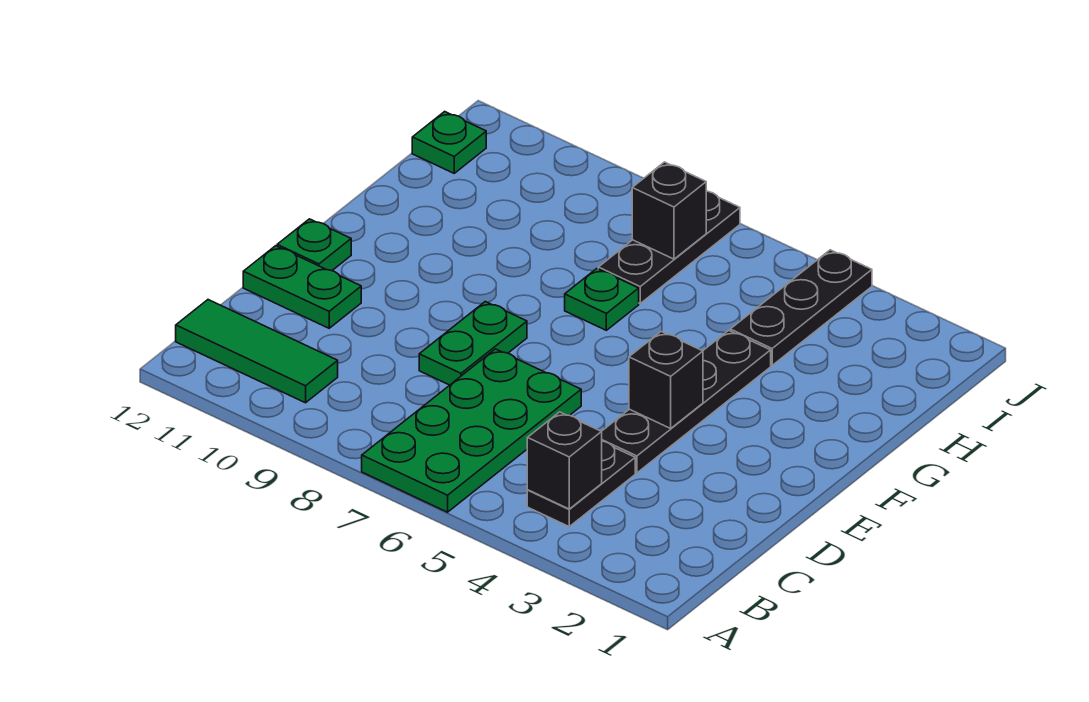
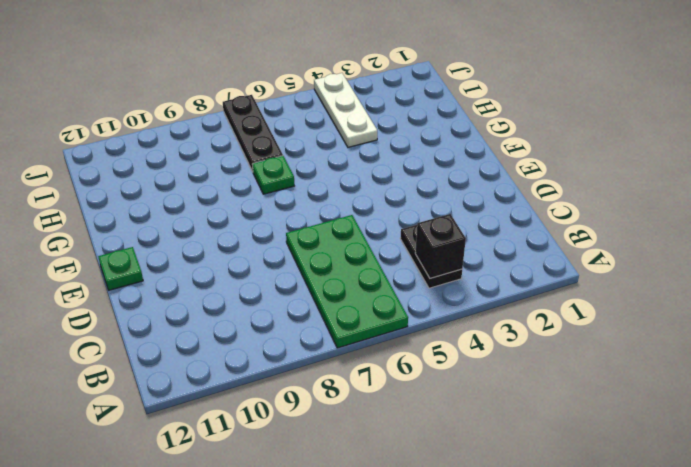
white 1x3 plate [314,73,377,147] -> black 1x3 plate [730,250,872,365]
none -> green 1x3 tile [176,300,338,403]
none -> black 1x4 plate [601,330,771,473]
none -> green 1x2 plate [419,302,527,385]

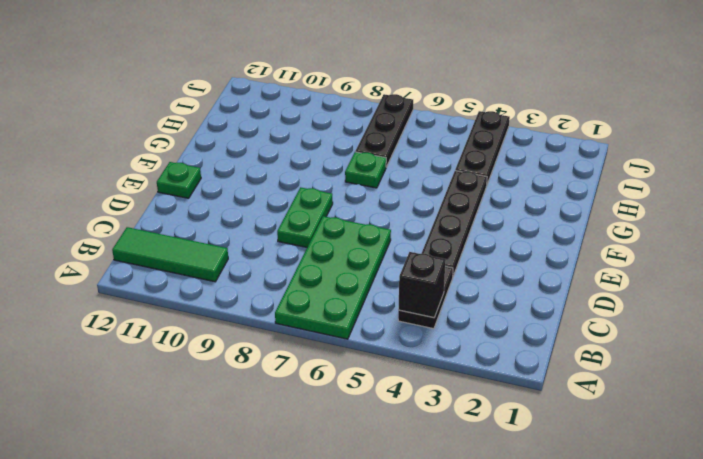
none -> green 1x2 plate [243,246,361,328]
none -> green 1x1 plate [412,112,486,173]
none -> black 1x1 brick [629,332,703,428]

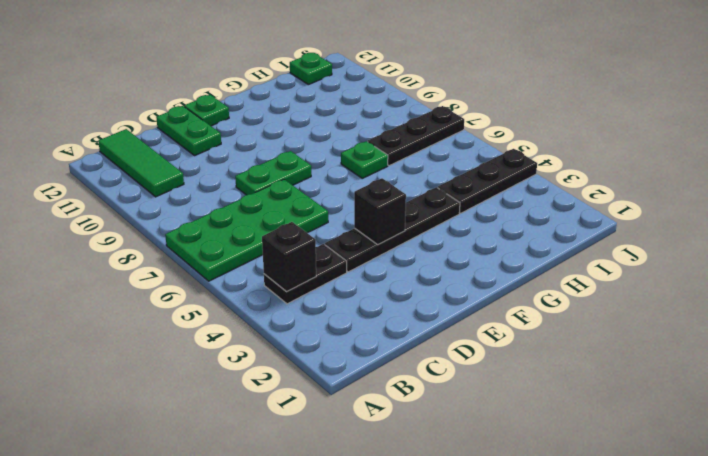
none -> black 1x1 brick [632,162,706,259]

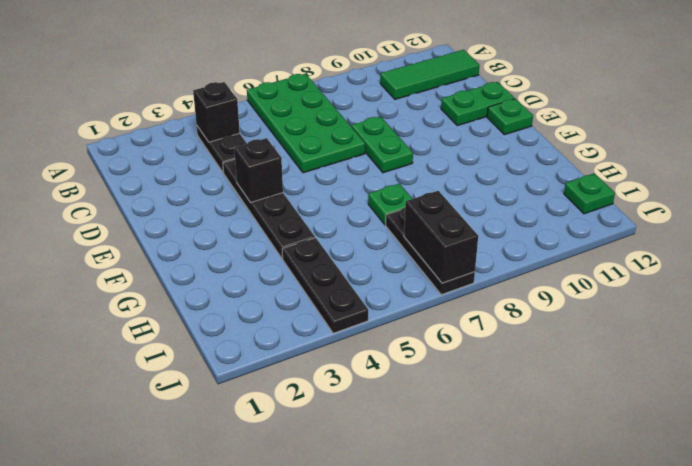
black 1x2 brick [404,191,478,283] -> black 1x1 brick [632,162,706,259]

